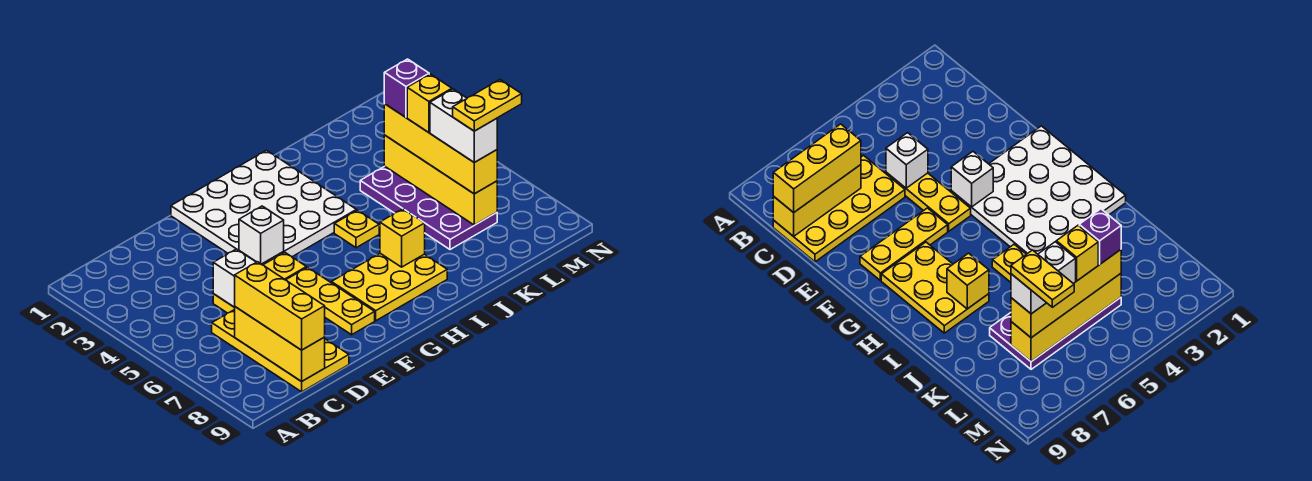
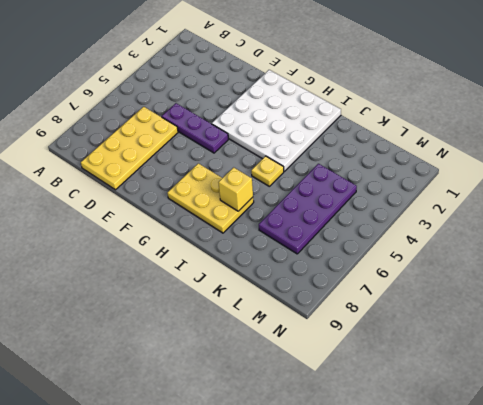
purple 1x3 plate [162,103,228,153] -> yellow 1x3 plate [213,252,306,313]
none -> yellow 1x3 plate [286,267,375,335]
none -> yellow 1x3 brick [234,307,325,382]
none -> white 1x1 brick [213,249,256,307]

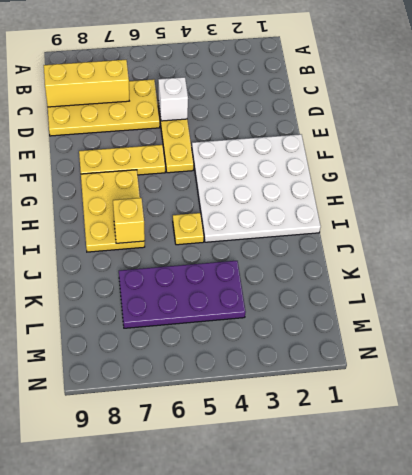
none -> white 1x1 brick [239,206,284,264]
none -> yellow 1x4 brick [384,135,497,225]
none -> yellow 1x3 brick [235,262,325,350]

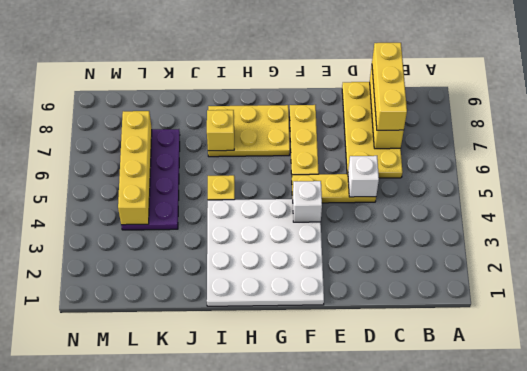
none -> yellow 1x4 brick [384,104,497,194]
none -> purple 1x1 brick [384,59,429,117]
none -> yellow 1x1 brick [407,74,452,133]

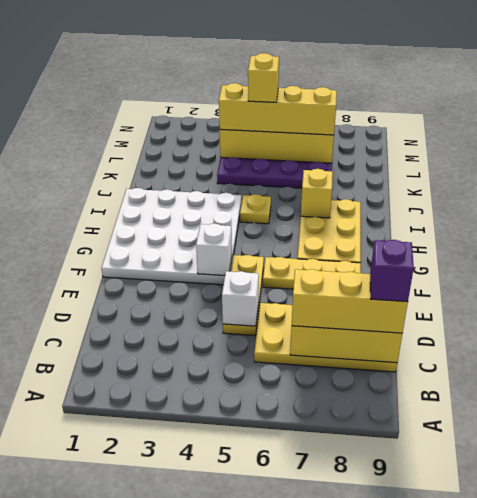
purple 1x1 brick [370,240,414,302] -> purple 1x1 brick moved to [384,59,429,117]
none -> white 1x2 brick [430,89,497,162]
none -> yellow 1x2 plate [453,80,522,131]

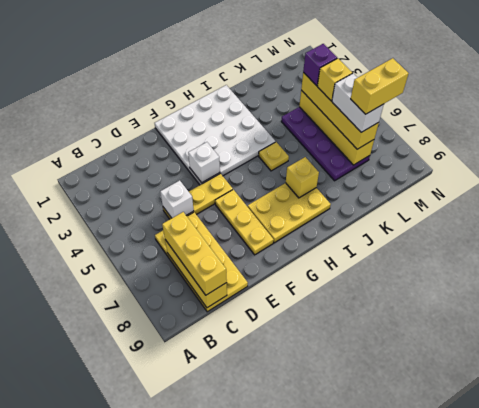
yellow 1x2 brick [351,58,409,114] -> yellow 1x2 plate [453,80,522,131]

